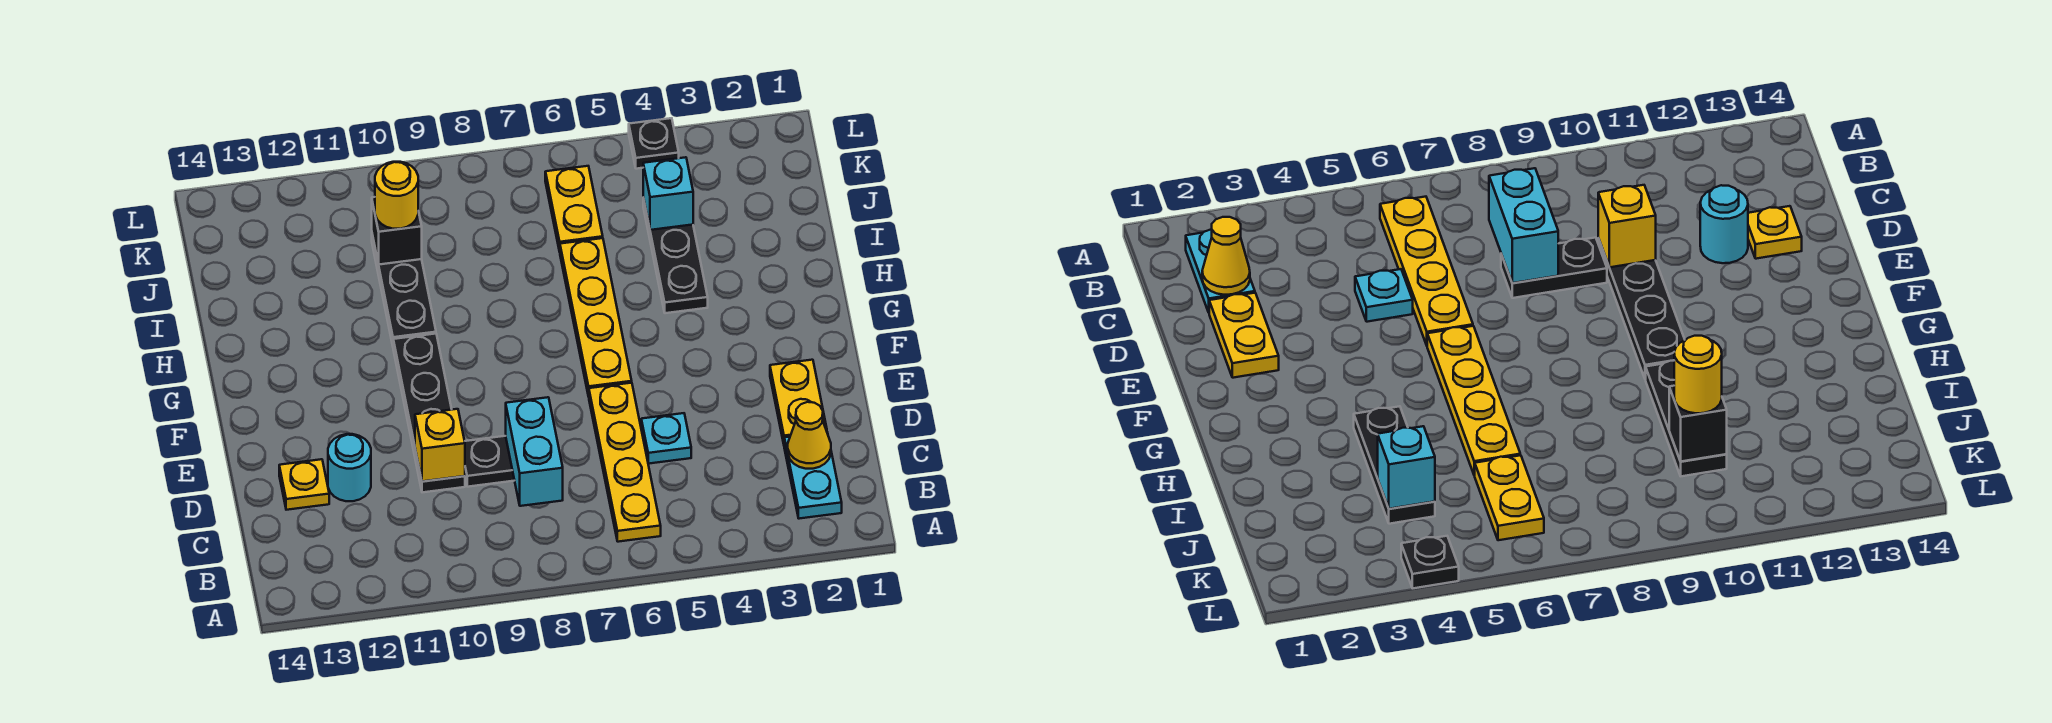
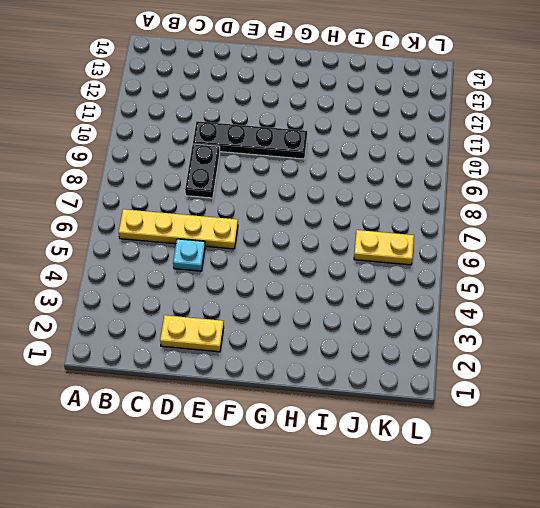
none -> cyan 1x2 plate [784,432,842,519]
none -> cyan 1x1 round brick [328,434,371,501]
none -> yellow 1x1 plate [279,459,329,510]

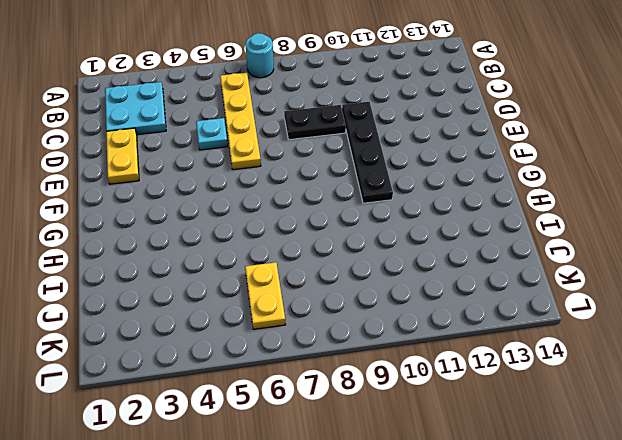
cyan 1x1 round brick [246,33,274,78] -> cyan 1x1 round brick moved to [328,434,371,501]
cyan 2x2 plate [105,82,166,135] -> cyan 1x2 plate [784,432,842,519]
none -> yellow 1x1 plate [279,459,329,510]
none -> yellow 1x4 plate [560,238,632,397]
none -> black 1x3 plate [643,198,708,313]

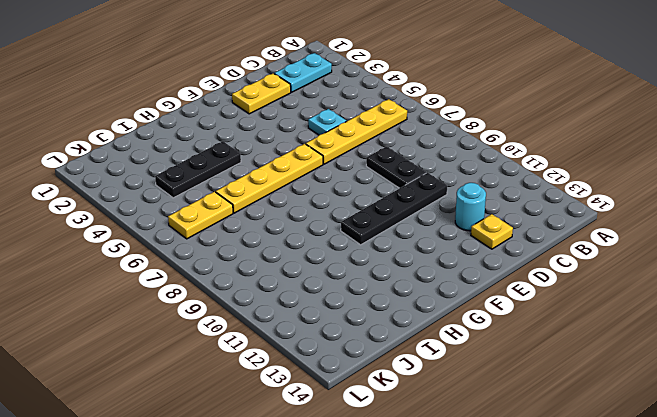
none -> black 1x3 plate [372,235,436,345]
none -> black 1x1 plate [629,118,679,169]
none -> yellow 1x1 cone [788,402,831,469]

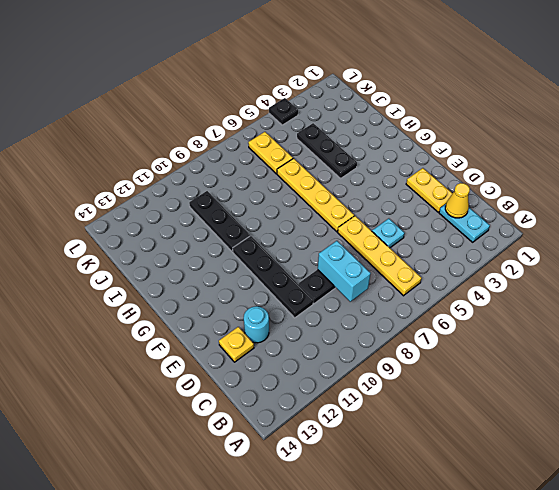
none -> yellow 1x1 brick [415,409,465,481]
none -> cyan 1x1 brick [643,157,693,230]
none -> black 1x1 brick [372,197,422,265]

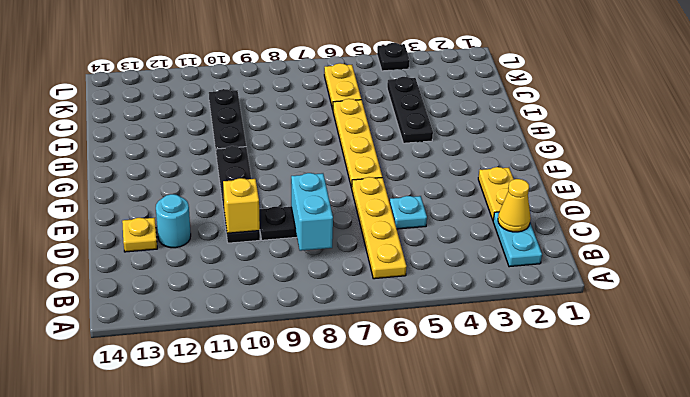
none -> cyan 1x1 brick [643,157,693,230]
none -> black 1x1 brick [372,197,422,265]
none -> yellow 1x1 round brick [375,162,418,229]

